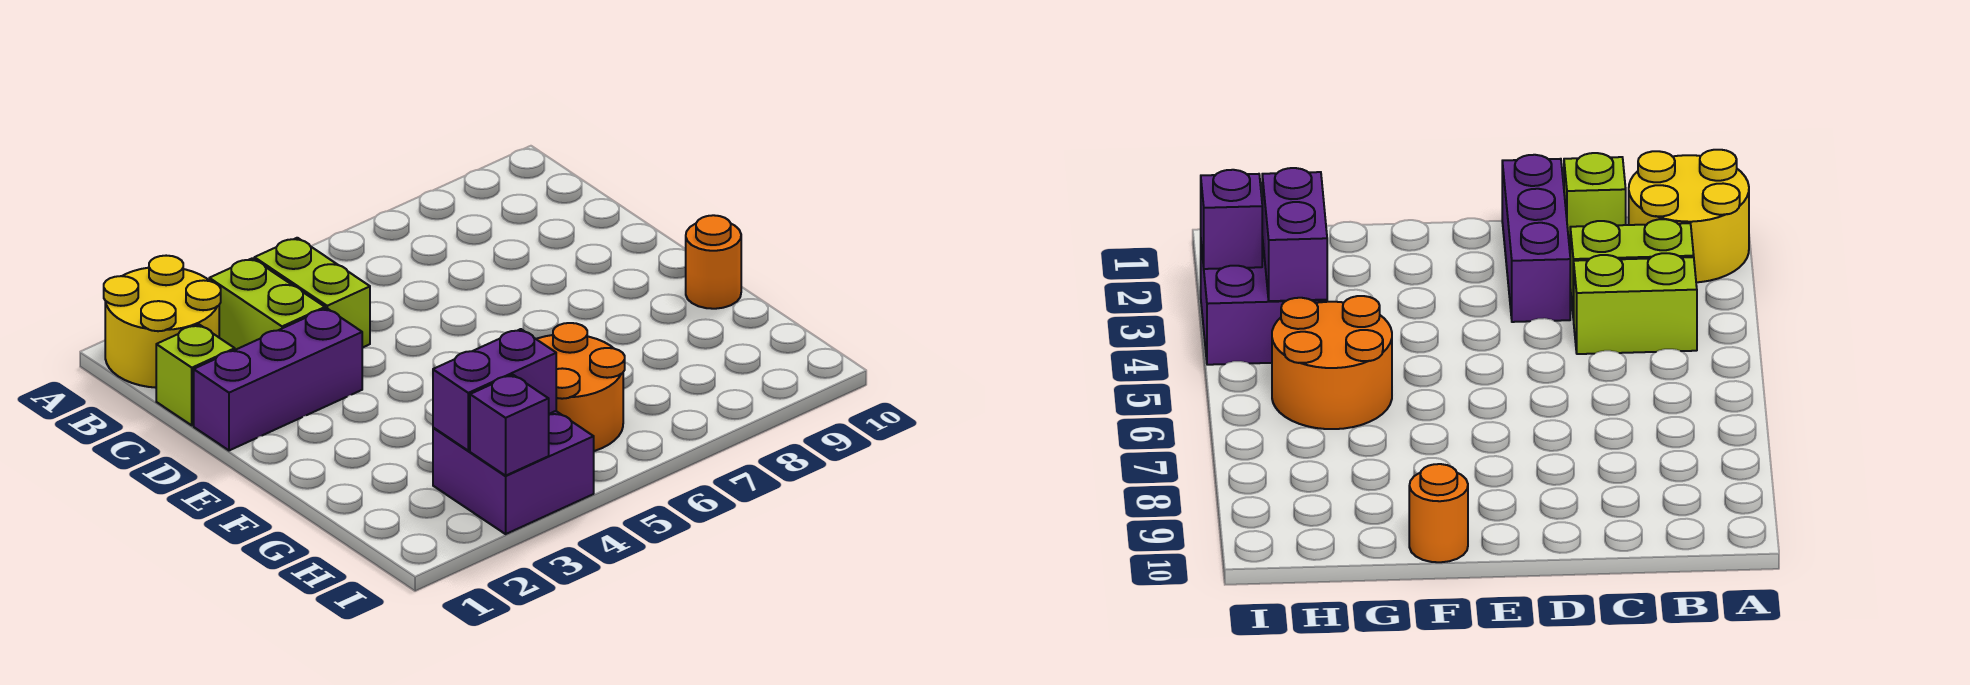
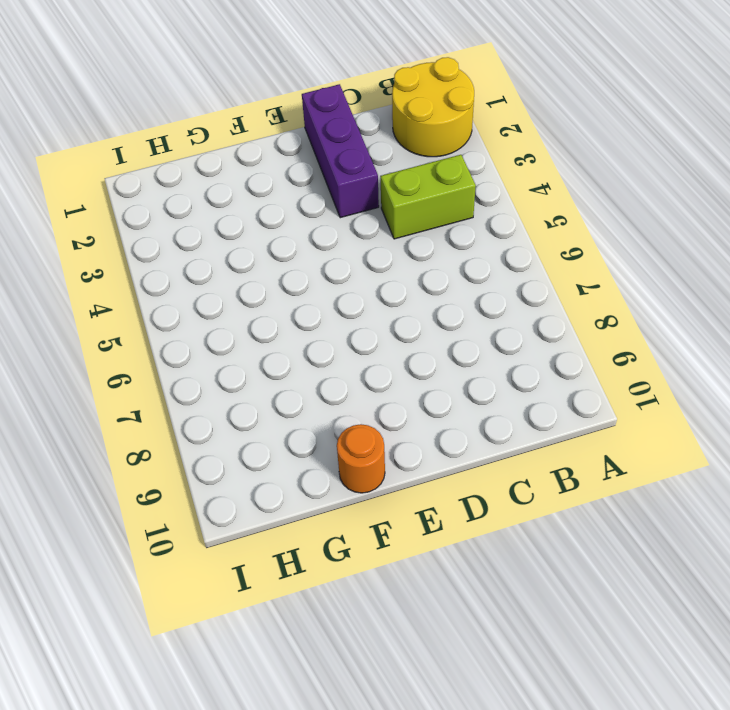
none -> lime 1x2 brick [209,258,325,350]
none -> lime 1x1 brick [156,325,235,425]

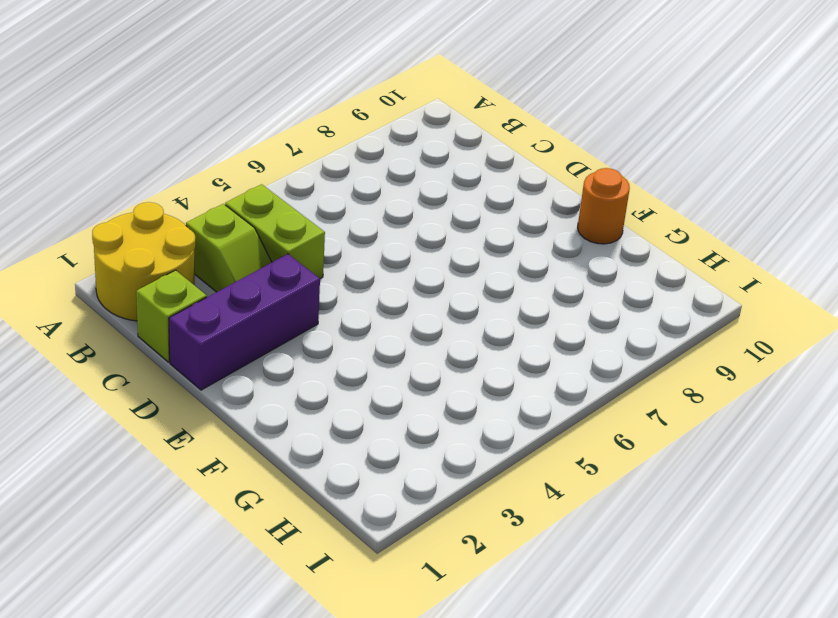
lime 1x2 slope [186,204,272,292] -> lime 1x2 brick [209,258,325,350]
none -> orange 2x2 round brick [537,323,625,451]
none -> purple 2x2 brick [433,411,594,534]

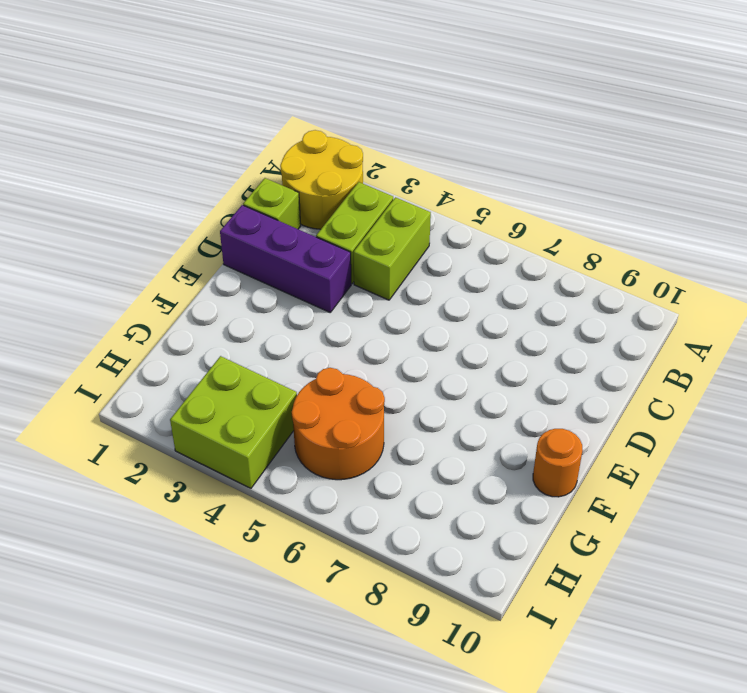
lime 2x2 brick [170,356,297,488] -> purple 2x2 brick [433,411,594,534]
none -> purple 1x2 brick [433,329,556,451]
none -> purple 1x1 brick [470,375,549,476]

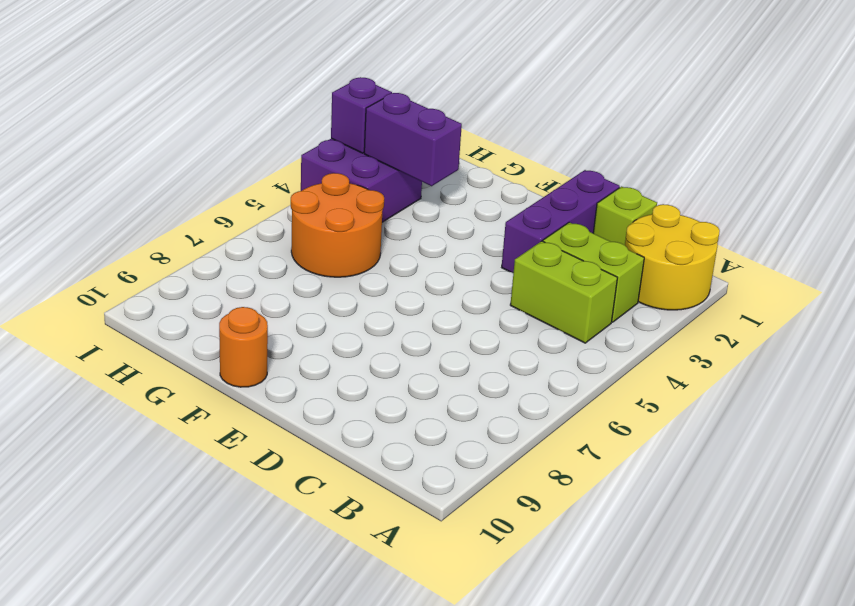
purple 1x2 brick [364,93,462,186] -> purple 1x2 brick turned to [433,329,556,451]

